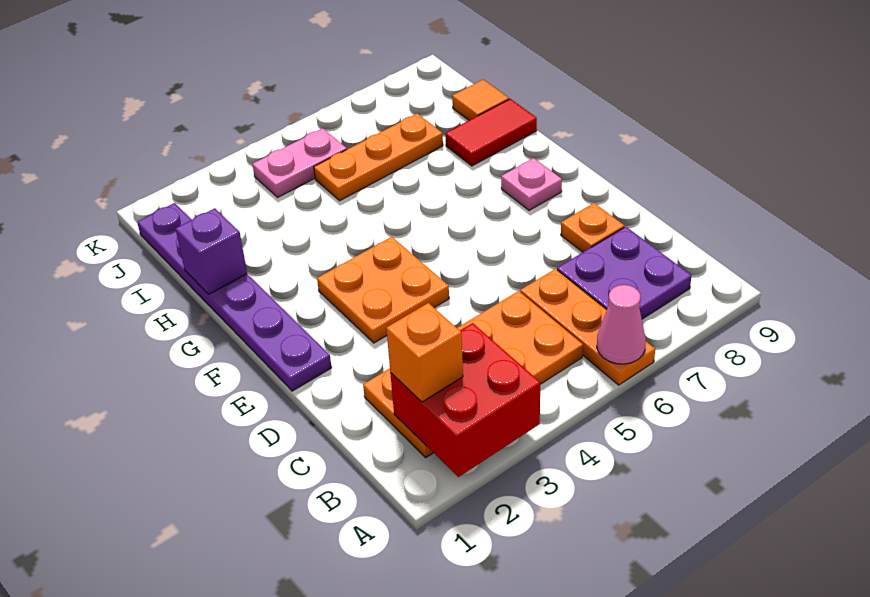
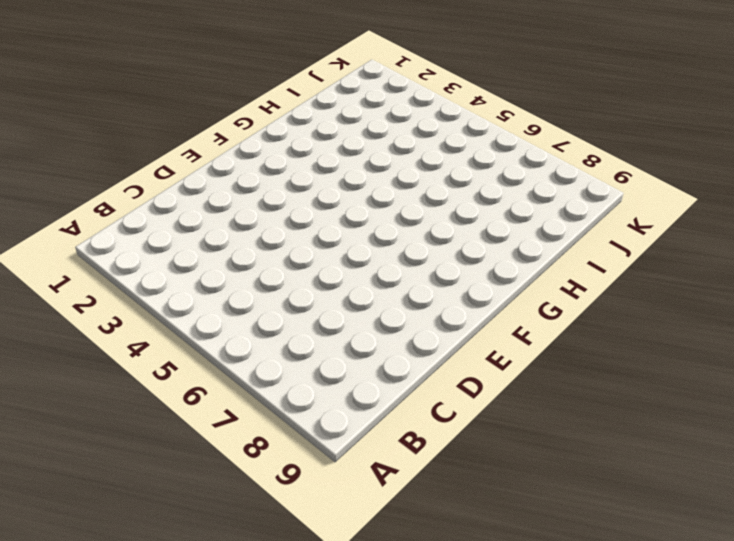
none -> orange 1x3 plate [520,269,655,385]
none -> orange 2x4 plate [363,291,583,457]
none -> purple 2x2 plate [557,227,691,319]

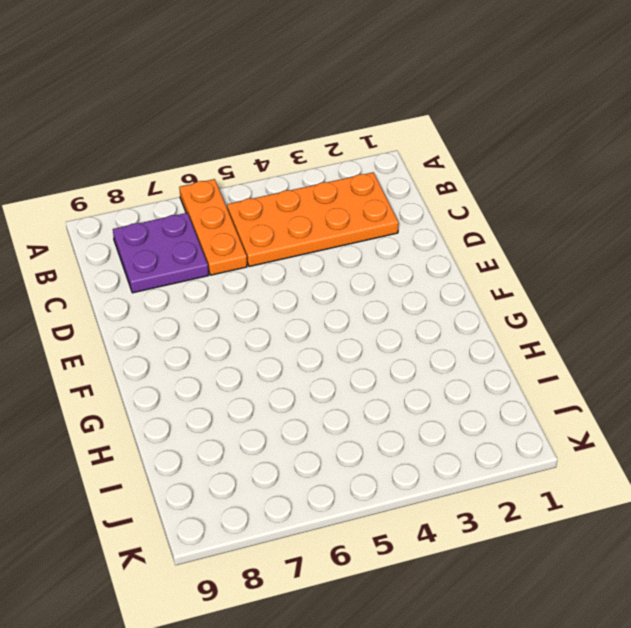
none -> orange 1x1 plate [561,203,624,252]
none -> purple 1x6 plate [137,203,332,391]
none -> orange 2x2 plate [317,237,449,343]

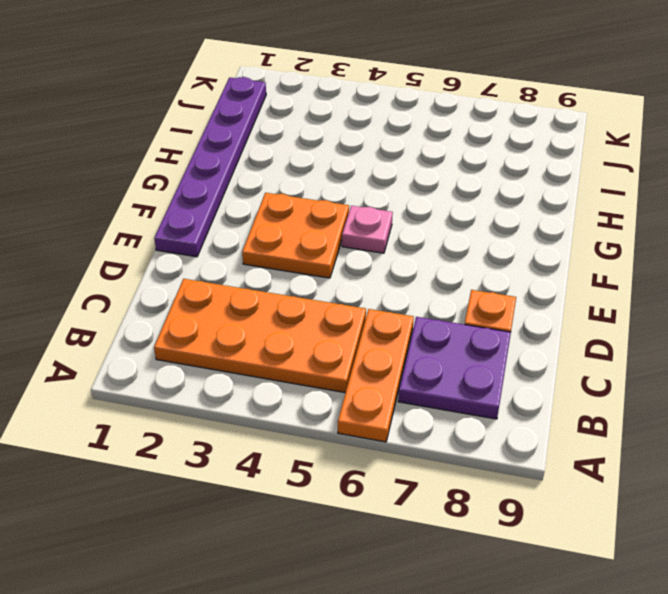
pink 1x1 plate [342,206,393,253] -> pink 1x1 plate moved to [501,158,562,211]
none -> red 1x2 tile [445,99,537,166]
none -> orange 1x3 plate [314,114,443,201]
none -> orange 1x1 tile [452,79,509,120]

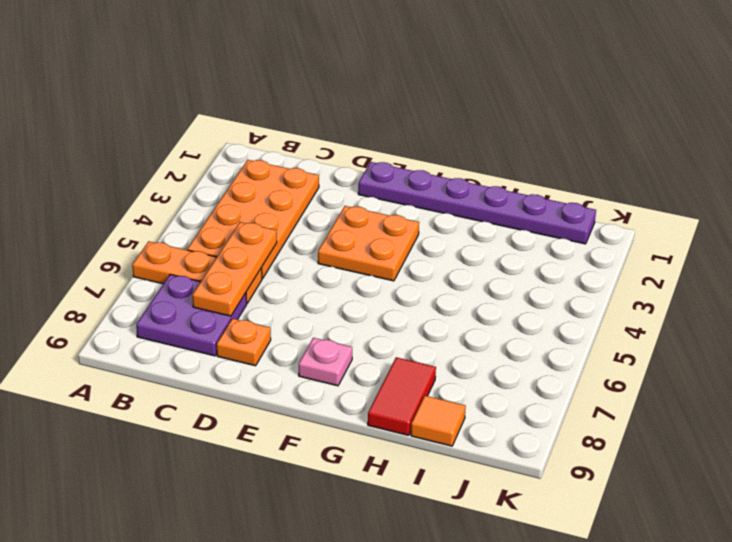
orange 1x3 plate [192,222,277,316] -> orange 1x3 plate moved to [314,114,443,201]
none -> pink 1x2 plate [252,128,347,197]
none -> red 2x2 brick [390,323,540,477]
none -> pink 1x1 cone [597,285,646,364]

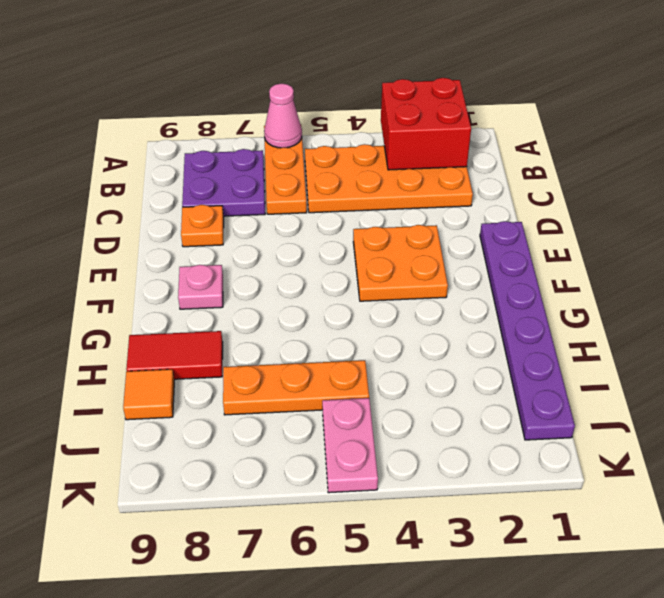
pink 1x2 plate [322,398,378,493] -> pink 1x2 plate turned to [252,128,347,197]
none -> purple 1x1 brick [175,208,247,294]
none -> orange 1x1 brick [386,303,463,402]

